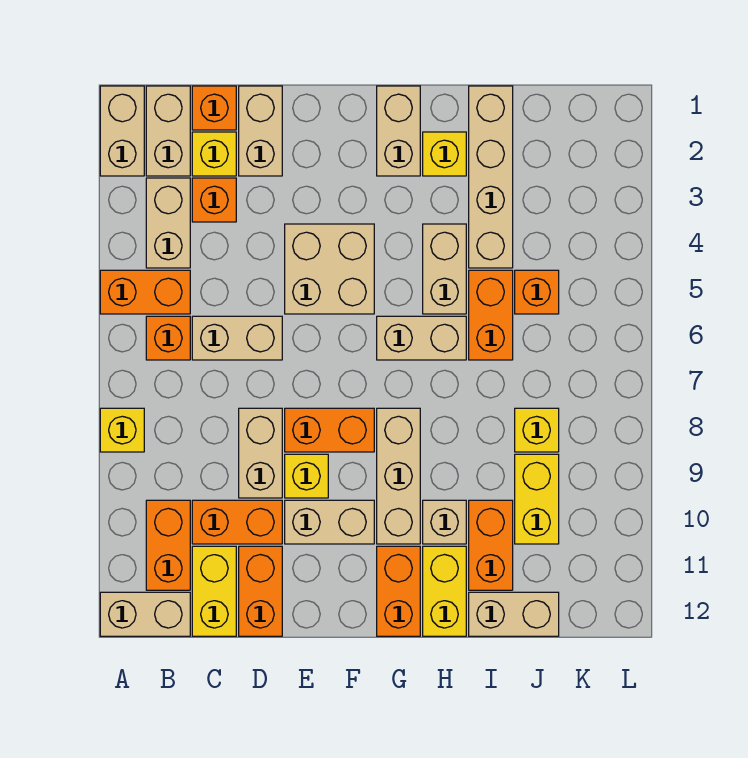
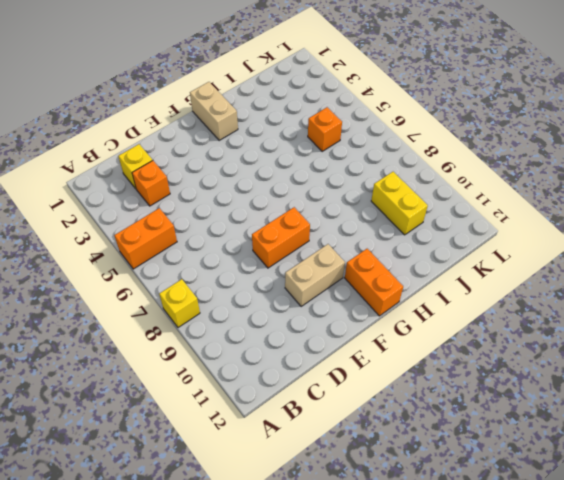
none -> tan 1x2 brick [100,86,144,176]
none -> tan 1x2 brick [100,592,190,636]
none -> tan 1x2 brick [146,86,190,176]
none -> tan 1x2 brick [146,178,190,268]

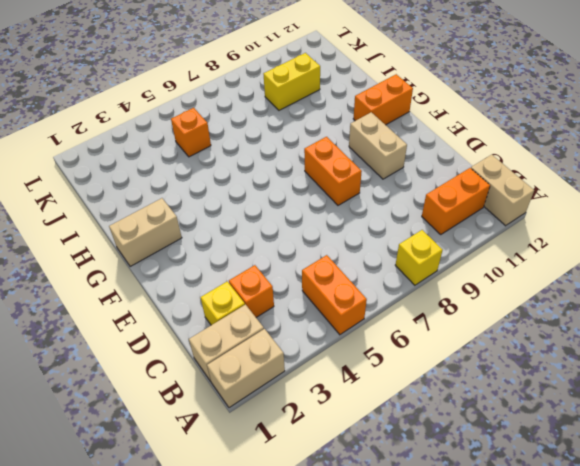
none -> tan 1x2 brick [146,178,190,268]
none -> orange 1x1 brick [146,316,190,360]
none -> orange 1x1 brick [192,86,236,130]
none -> tan 1x2 brick [192,316,282,360]

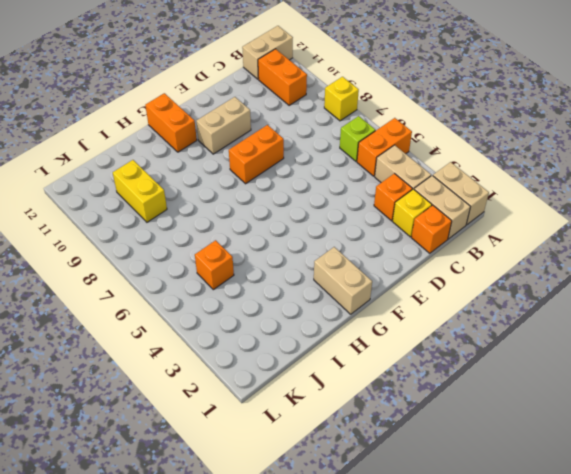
lime 1x1 brick [340,116,375,161] -> orange 1x1 brick [146,316,190,360]
none -> tan 1x2 brick [192,316,282,360]
none -> orange 1x2 brick [192,500,282,544]
none -> yellow 1x2 brick [192,546,236,636]
none -> tan 1x2 brick [239,86,282,176]

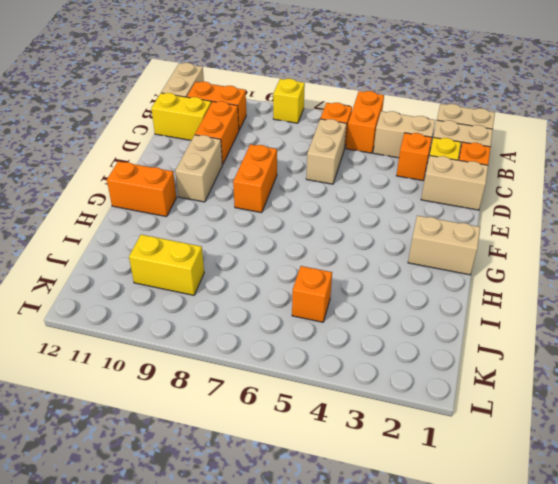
none -> tan 1x2 brick [239,408,282,498]
none -> orange 1x2 brick [239,546,282,636]
none -> tan 2x2 brick [285,224,374,314]
none -> yellow 1x1 brick [285,454,328,498]

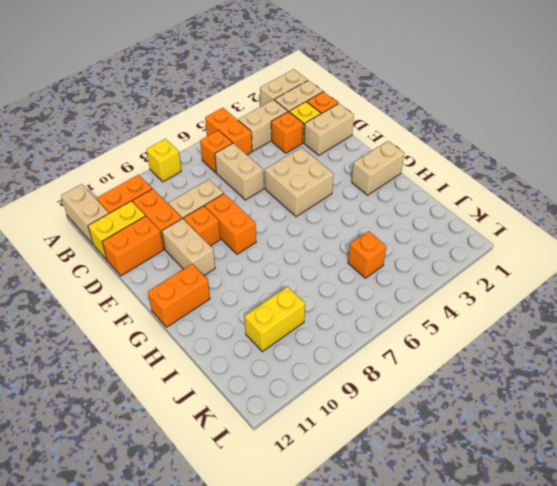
orange 1x1 brick [184,206,220,246] -> yellow 1x1 brick [285,454,328,498]
none -> tan 1x2 brick [377,316,466,360]
none -> tan 1x3 brick [377,408,420,544]
none -> yellow 1x1 brick [423,132,466,176]
none -> tan 1x2 brick [423,224,466,314]

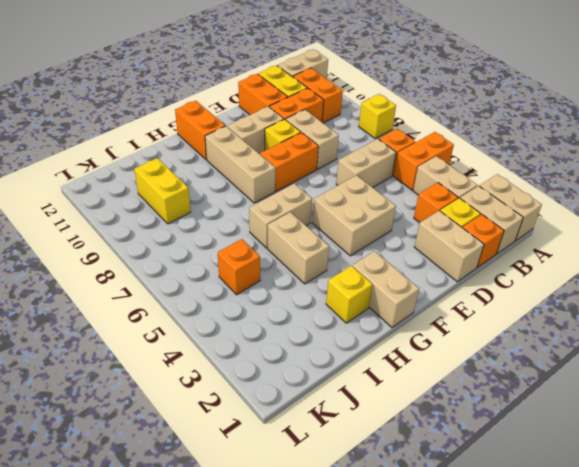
none -> tan 1x1 brick [423,500,466,544]
none -> yellow 1x2 brick [423,546,466,636]
none -> tan 1x4 brick [469,86,513,268]
none -> orange 1x2 brick [469,270,513,360]

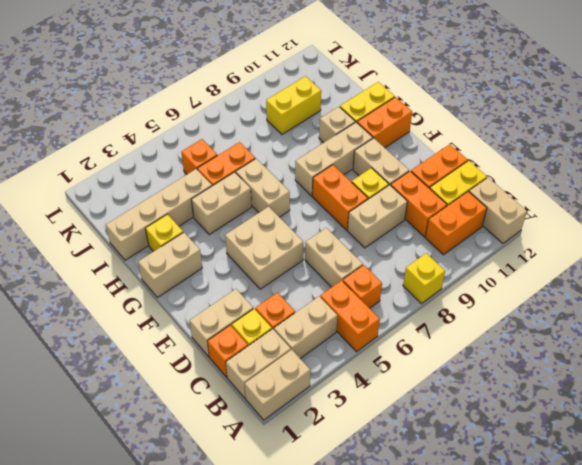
none -> orange 1x2 brick [469,500,513,590]
none -> tan 1x2 brick [469,592,559,636]
none -> yellow 1x1 brick [515,408,559,452]

